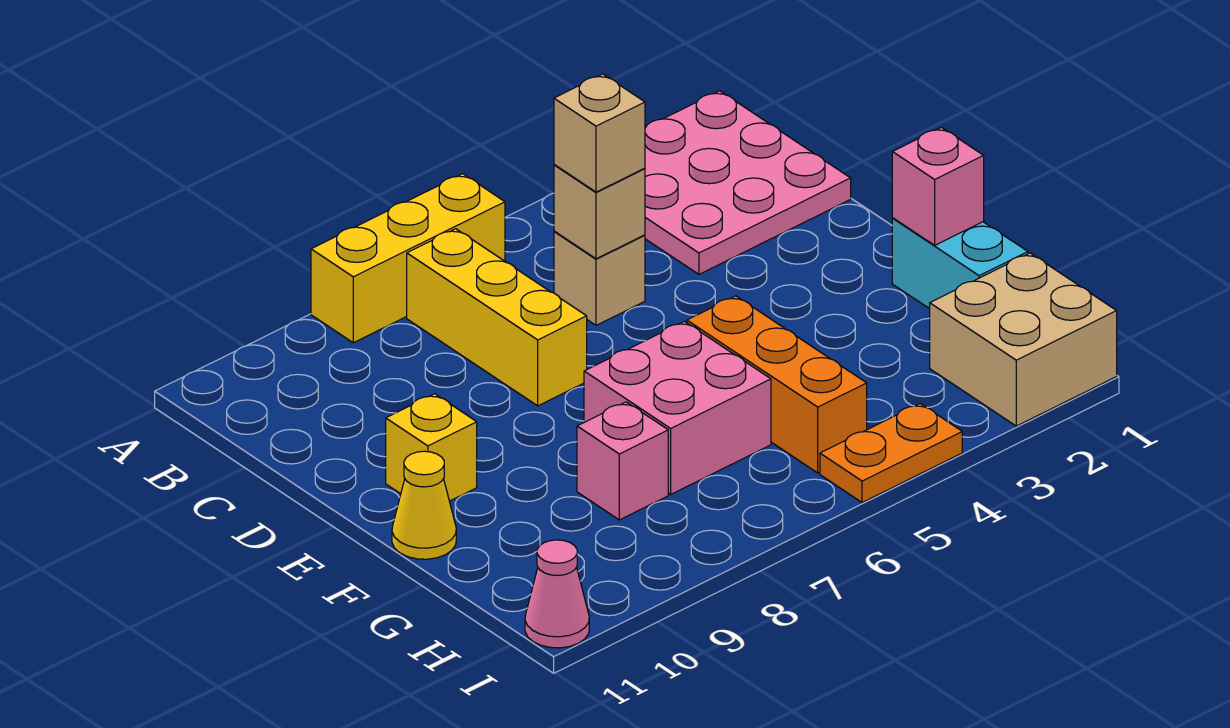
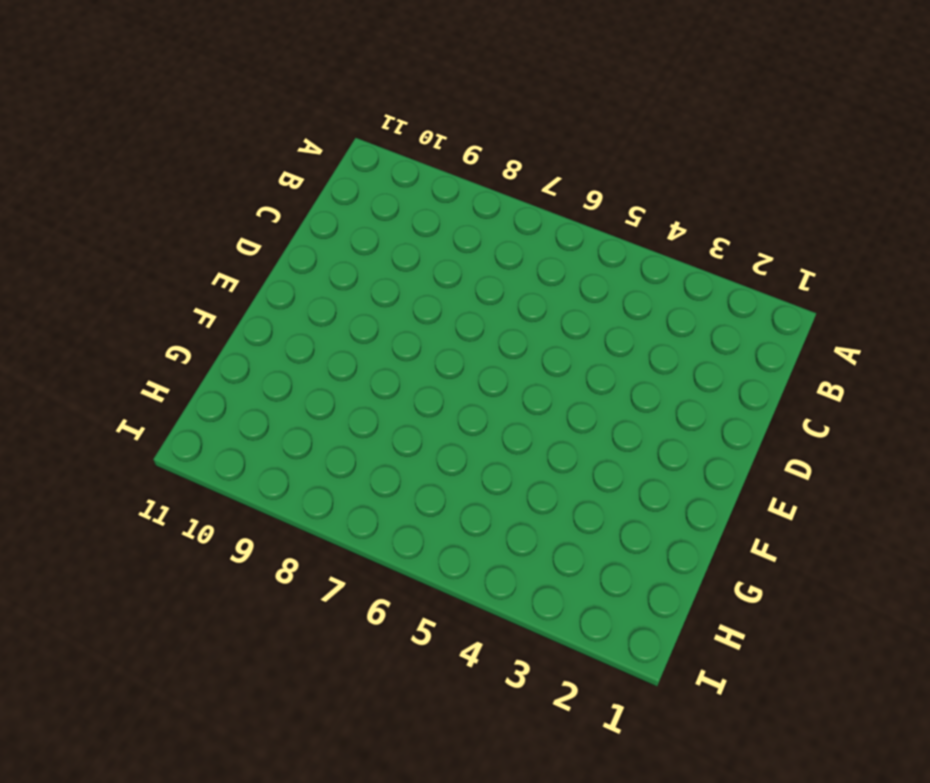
none -> pink 3x3 plate [645,91,851,274]
none -> yellow 1x3 brick [311,174,505,343]
none -> yellow 1x3 brick [407,229,587,406]

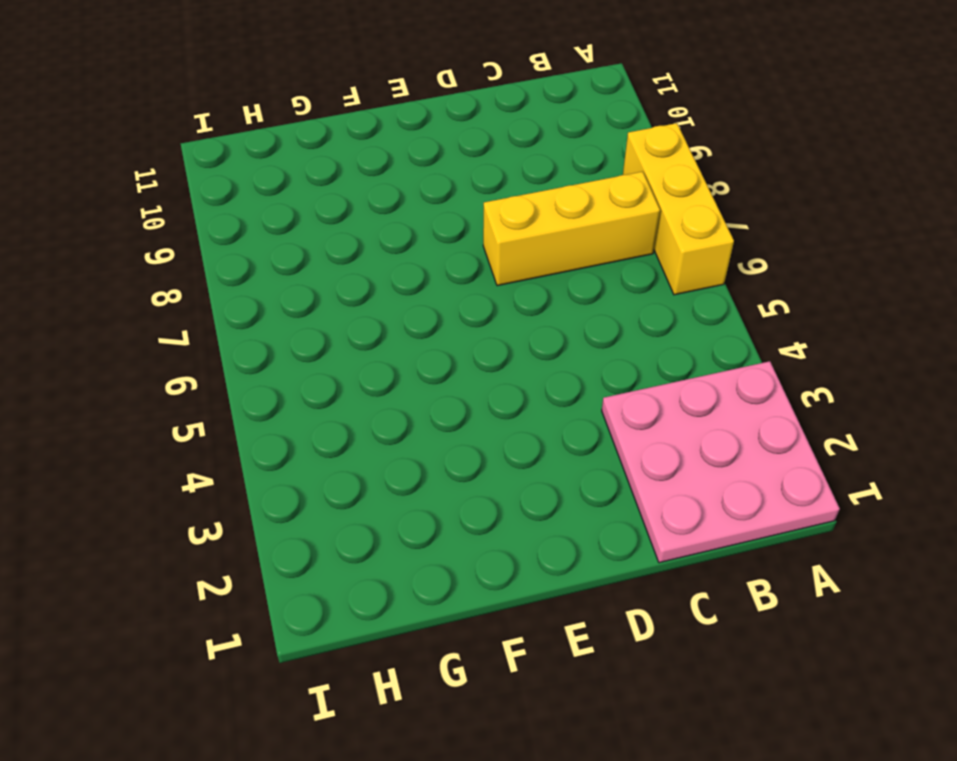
none -> tan 1x1 brick [554,231,645,325]
none -> yellow 1x1 brick [386,394,477,501]
none -> cyan 1x2 brick [892,218,1028,309]

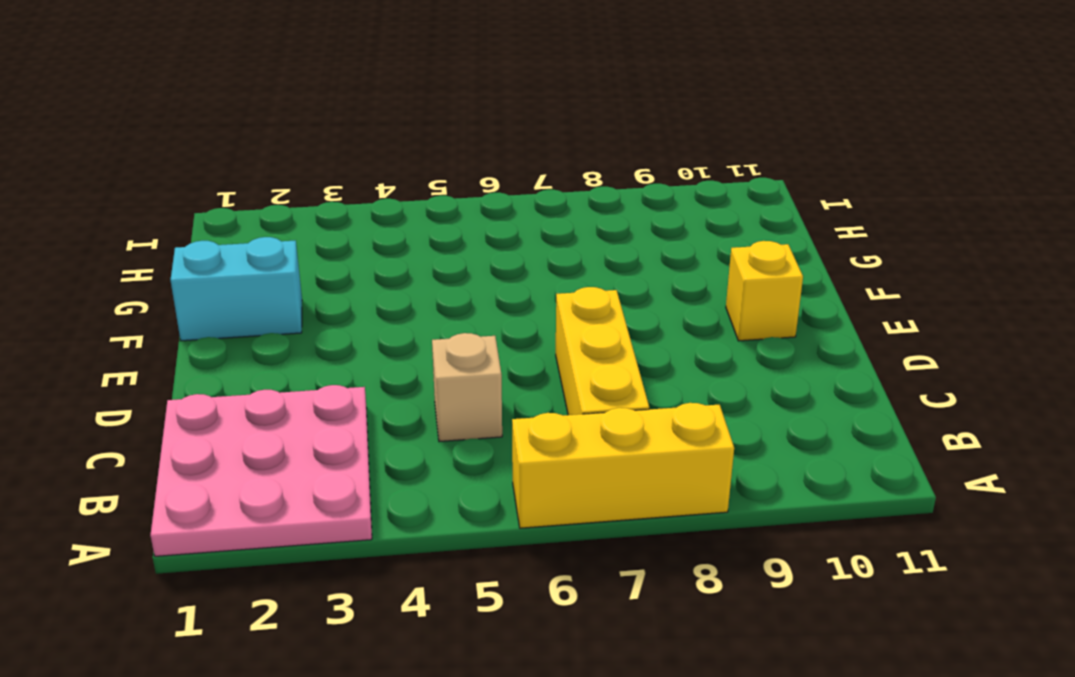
cyan 1x2 brick [171,237,302,341] -> cyan 1x2 brick turned to [892,218,1028,309]
none -> orange 1x3 brick [687,296,867,473]
none -> pink 2x2 brick [584,321,771,494]
none -> yellow 1x1 cone [392,451,456,559]

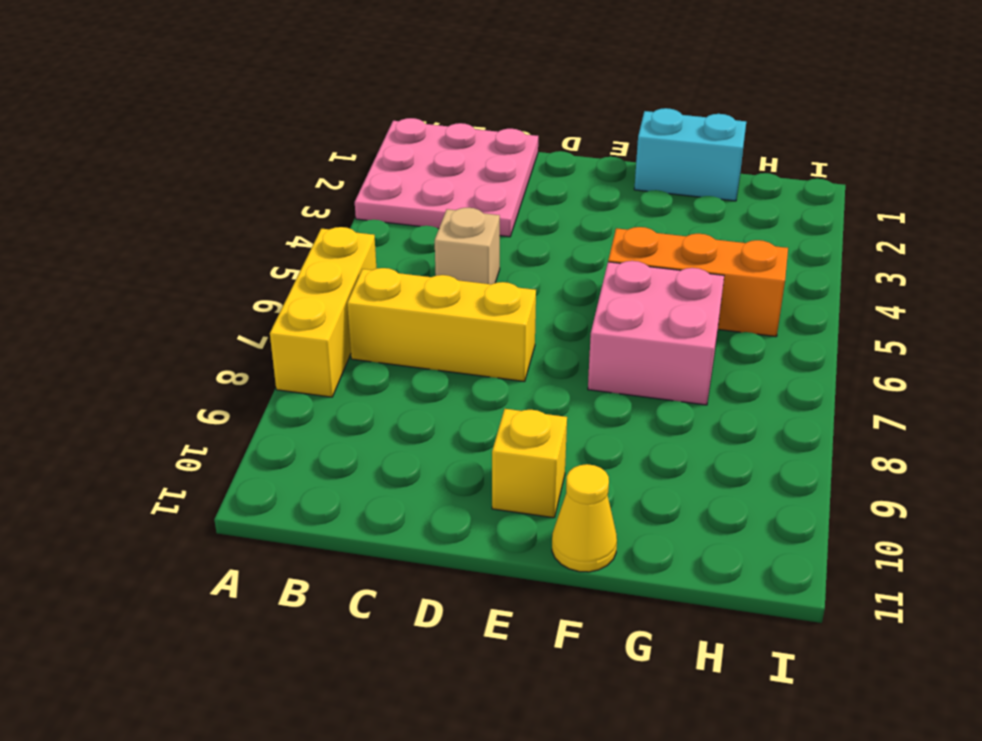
none -> pink 1x1 brick [577,402,668,520]
none -> tan 2x2 brick [930,253,1117,426]
none -> orange 1x2 plate [820,404,962,503]

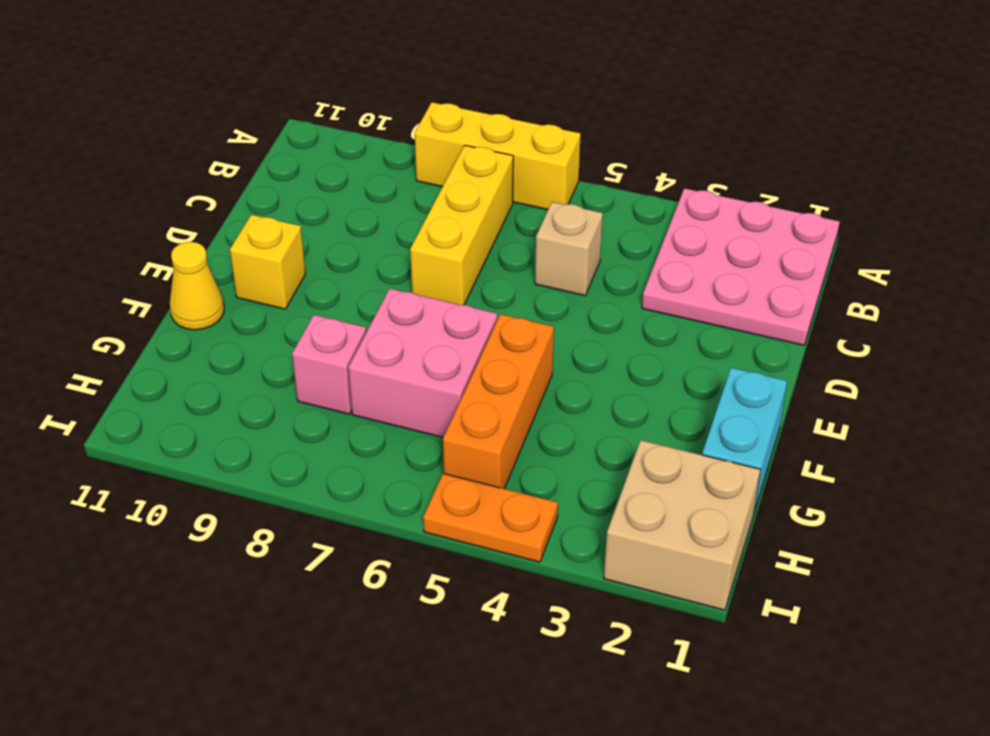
none -> pink 1x1 cone [525,540,589,648]
none -> tan 1x1 brick [554,165,645,259]
none -> pink 1x1 brick [892,127,984,245]

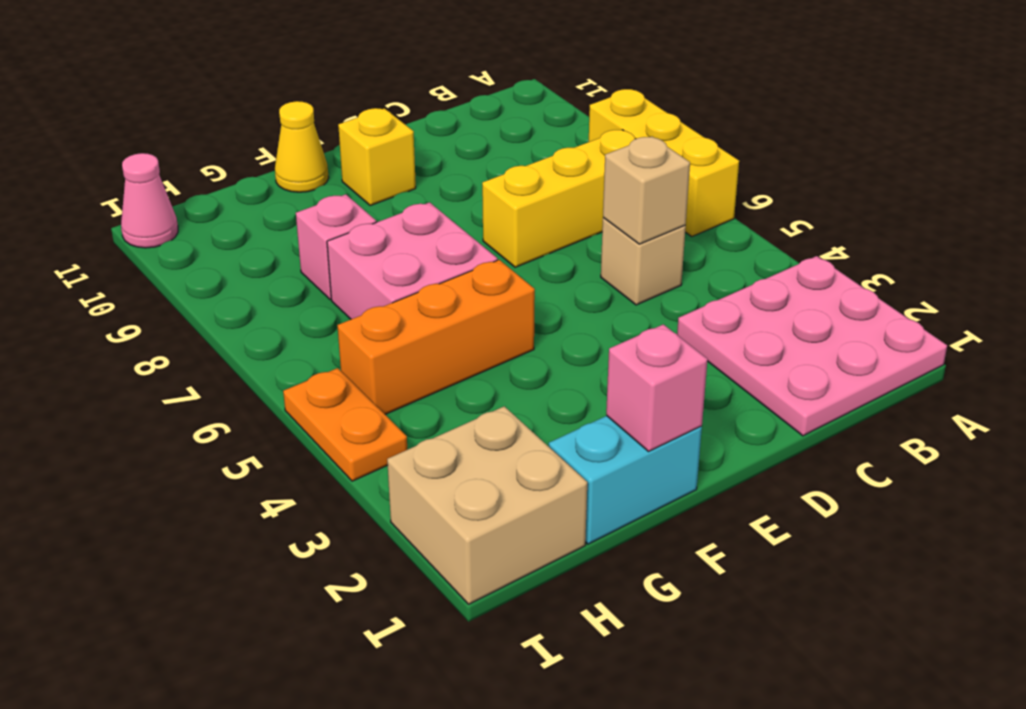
none -> tan 1x1 brick [554,74,645,192]

